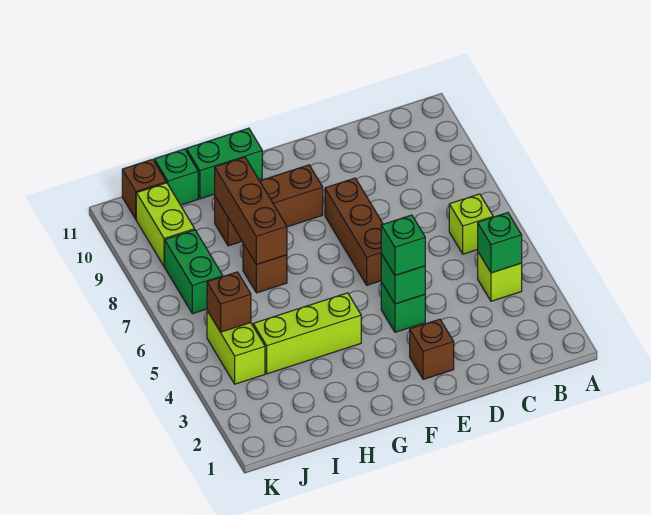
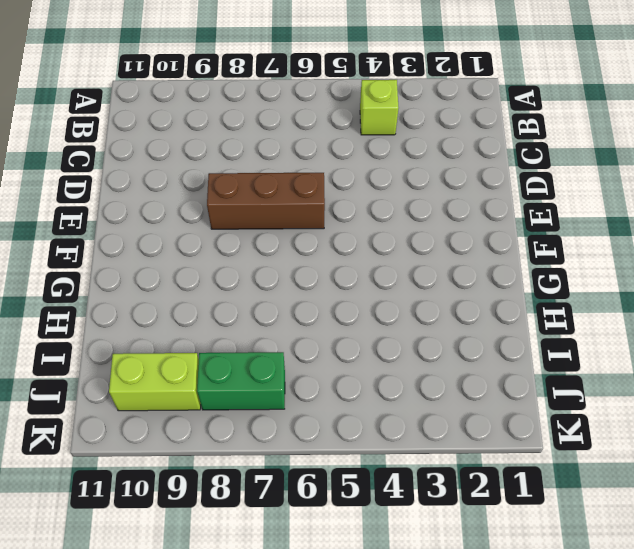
none -> lime 1x1 brick [449,194,493,254]
none -> brown 1x1 brick [410,319,454,379]
none -> green 1x1 brick [381,282,425,332]

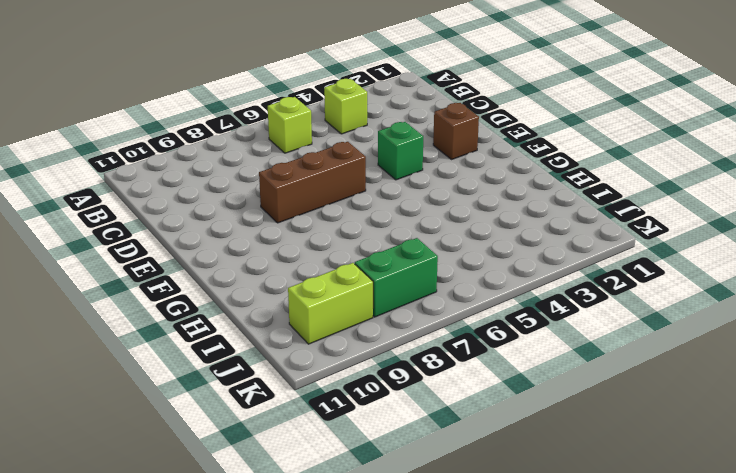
none -> brown 1x3 brick [215,165,323,246]
none -> lime 1x3 brick [253,293,361,374]
none -> green 1x2 brick [186,128,262,199]

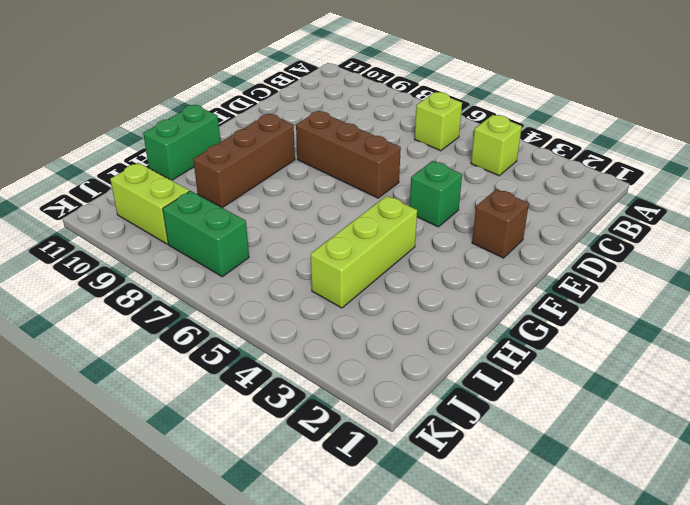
none -> brown 1x1 brick [243,243,287,293]
none -> green 1x1 brick [154,149,198,205]
none -> lime 1x2 brick [207,311,265,384]

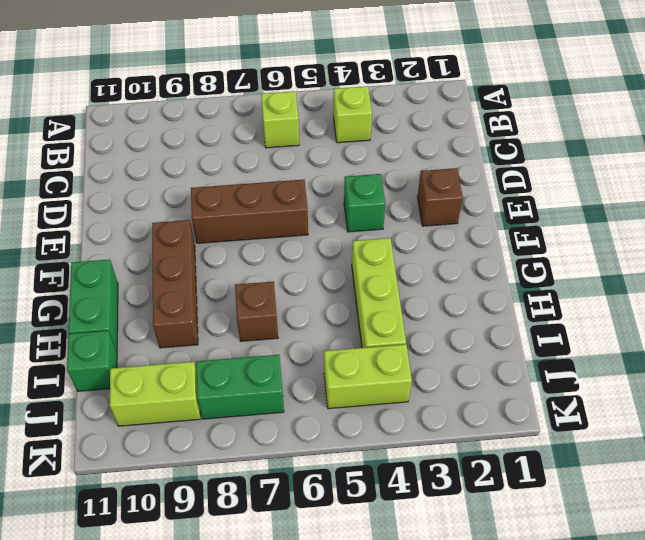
none -> brown 1x1 brick [122,159,166,219]
none -> green 1x1 brick [478,213,522,273]
none -> green 1x1 brick [381,254,425,304]

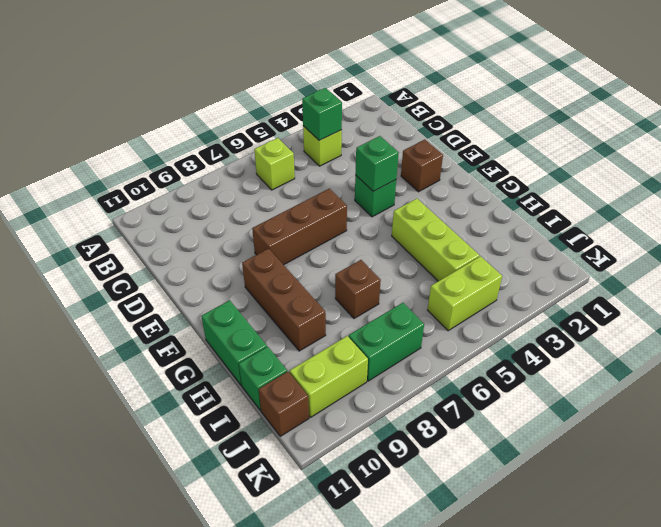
none -> brown 1x3 brick [215,157,287,264]
none -> brown 1x1 brick [207,272,251,332]
none -> green 1x1 brick [381,215,425,275]

